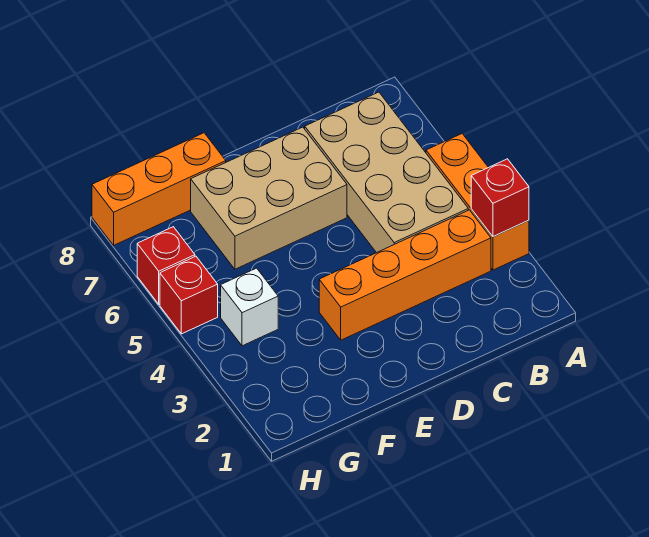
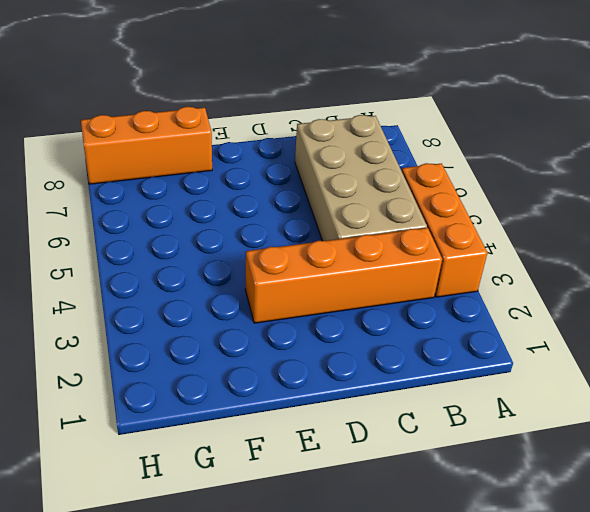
none -> tan 2x3 brick [191,127,347,269]
none -> white 1x1 brick [221,268,278,346]

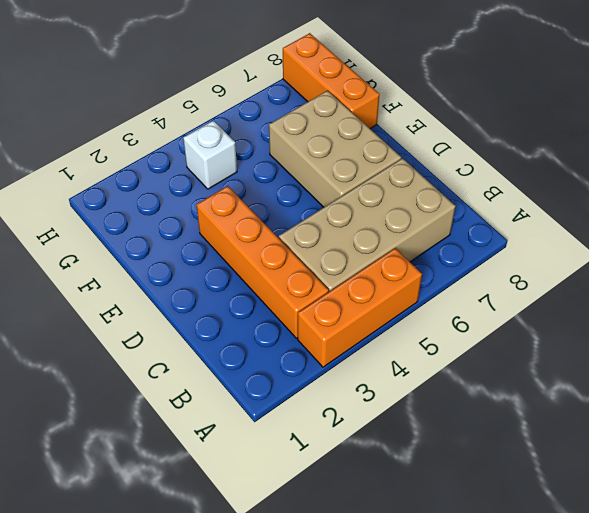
none -> red 1x1 brick [160,256,218,334]
none -> red 1x1 brick [137,227,195,304]

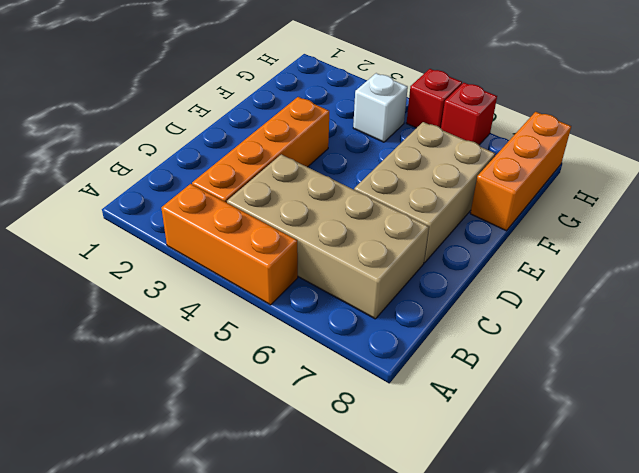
none -> red 1x1 brick [471,159,529,237]

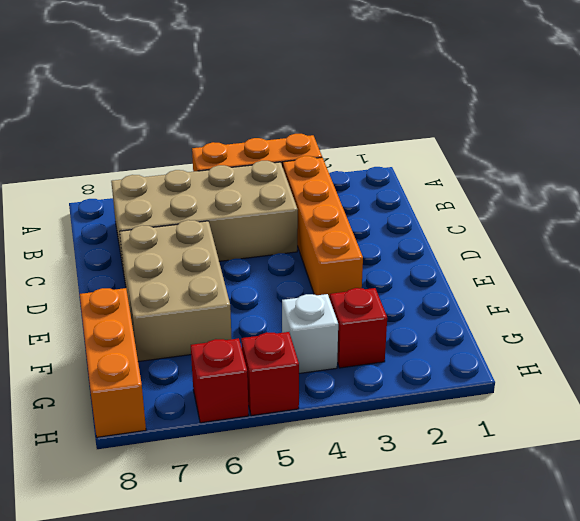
red 1x1 brick [330,288,387,368] -> red 1x1 brick moved to [471,159,529,237]

